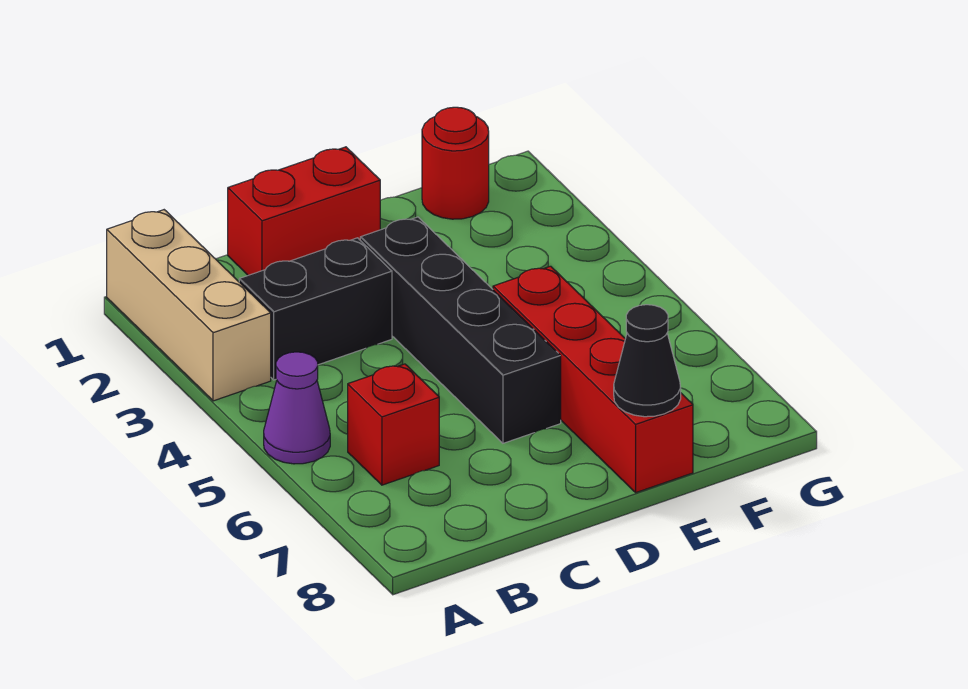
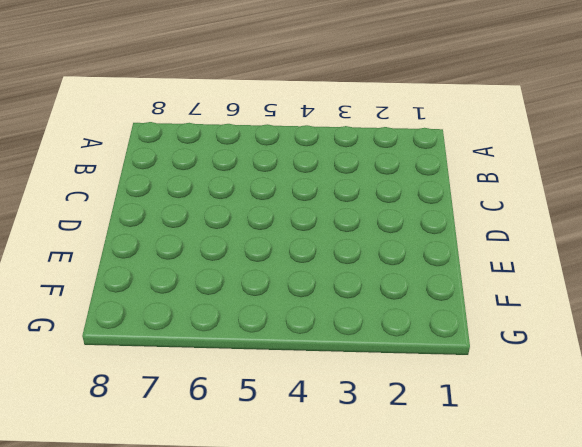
none -> tan 1x3 brick [107,210,271,401]
none -> purple 1x1 cone [264,352,330,464]

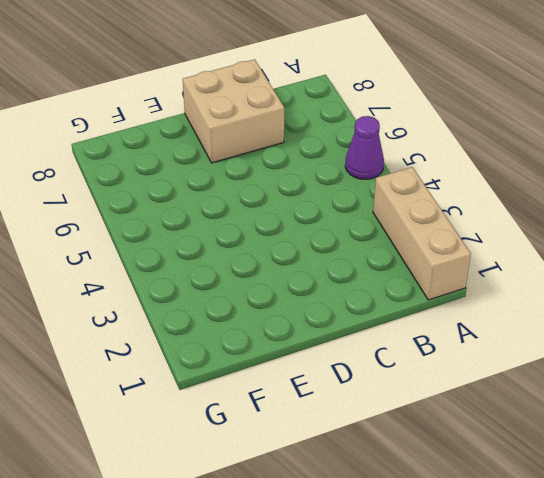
tan 2x2 brick [183,59,284,163] -> none
none -> black 1x2 brick [239,238,392,380]
none -> red 1x1 brick [348,364,439,485]

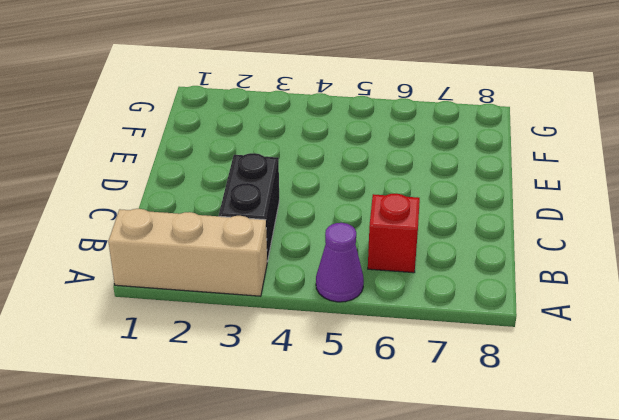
none -> red 1x2 brick [228,147,380,275]
none -> black 1x4 brick [360,217,561,443]

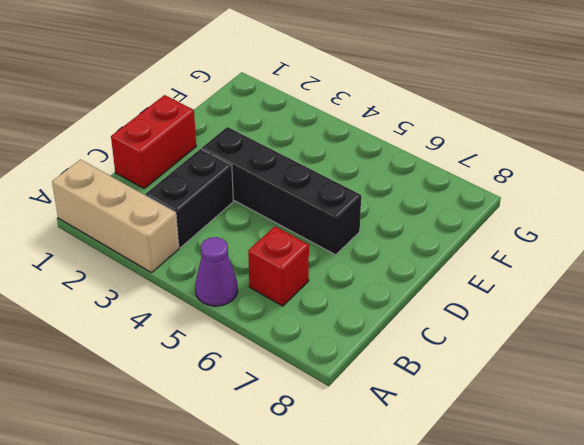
none -> red 1x4 brick [493,266,693,492]
none -> red 1x1 round brick [422,107,489,219]

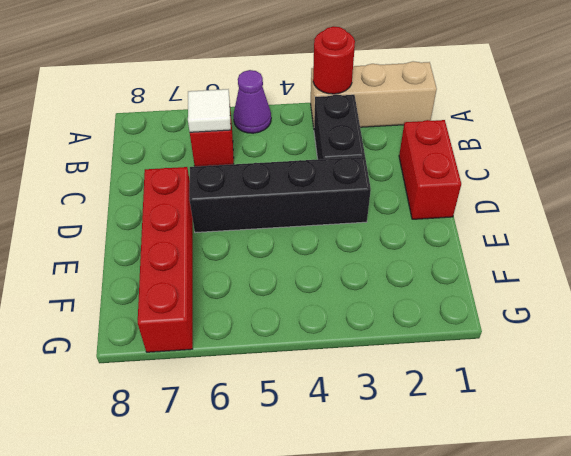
red 1x1 round brick [313,26,355,94] -> red 1x1 round brick moved to [422,107,489,219]
white 1x1 tile [188,89,231,132] -> none
red 1x4 brick [138,167,193,352] -> red 1x4 brick turned to [493,266,693,492]
none -> black 1x1 cone [614,305,681,417]

